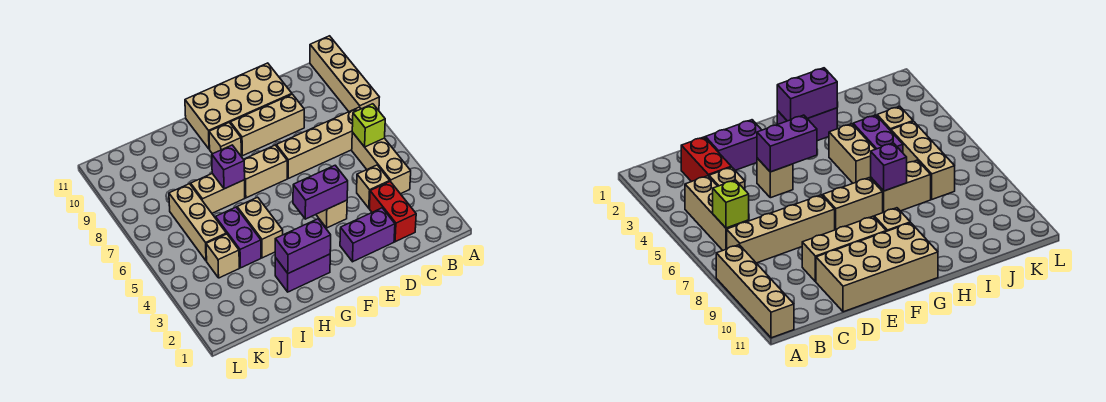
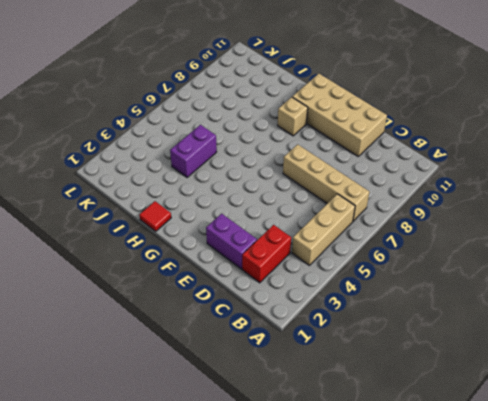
red 1x1 tile [139,201,171,231] -> none
none -> tan 1x4 brick [310,36,379,112]
none -> tan 1x1 brick [357,165,390,208]
none -> tan 1x3 brick [230,94,304,156]

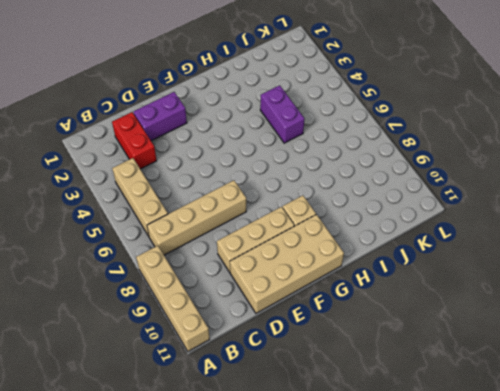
none -> tan 1x1 brick [357,165,390,208]
none -> tan 1x1 brick [316,200,347,228]
none -> tan 1x2 brick [244,145,287,198]

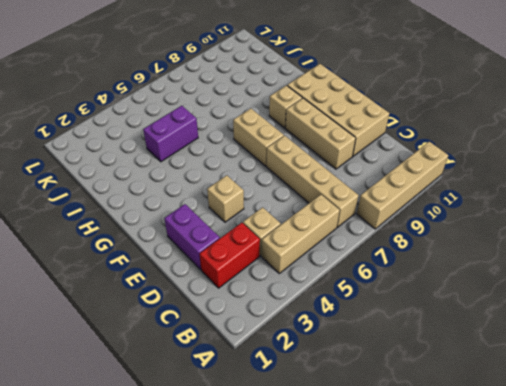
none -> purple 1x2 brick [275,254,330,292]
none -> tan 1x2 brick [237,197,283,258]
none -> tan 1x2 brick [191,174,245,213]

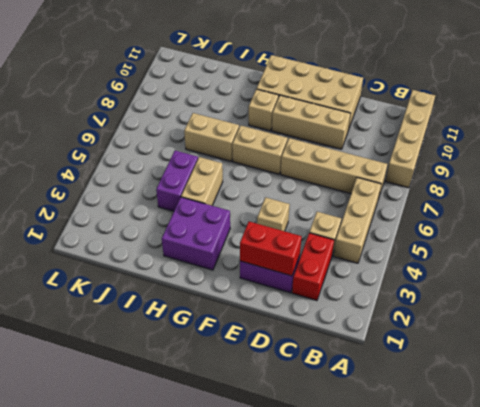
red 1x2 brick [240,222,302,276] -> none
purple 2x2 brick [162,197,230,270] -> purple 1x2 brick [275,254,330,292]
none -> tan 1x1 brick [206,234,239,278]
none -> tan 1x3 brick [169,184,226,261]
none -> lime 1x1 brick [352,104,385,147]

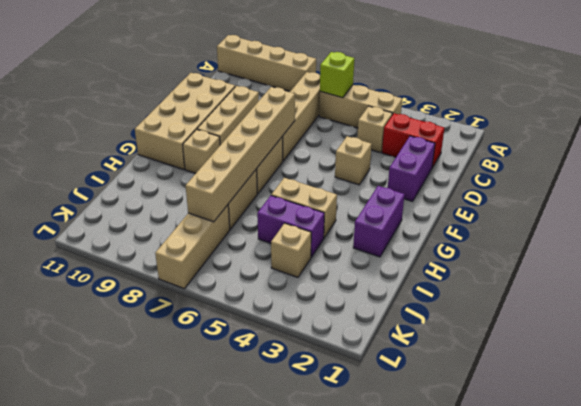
tan 1x6 brick [186,87,295,222] -> purple 1x1 brick [212,145,245,189]
tan 1x3 brick [155,205,230,289] -> tan 1x3 brick turned to [169,184,226,261]
none -> purple 1x2 brick [293,165,348,219]
none -> purple 1x2 brick [275,219,331,273]

